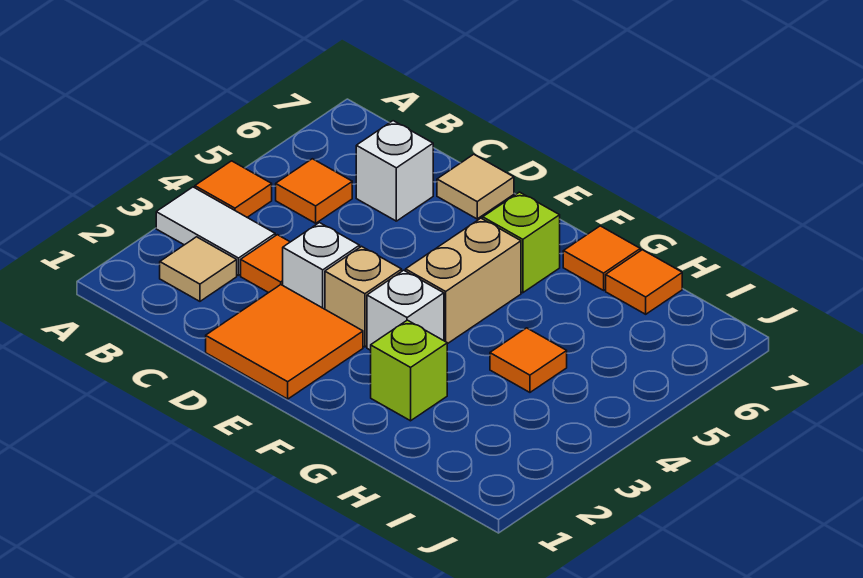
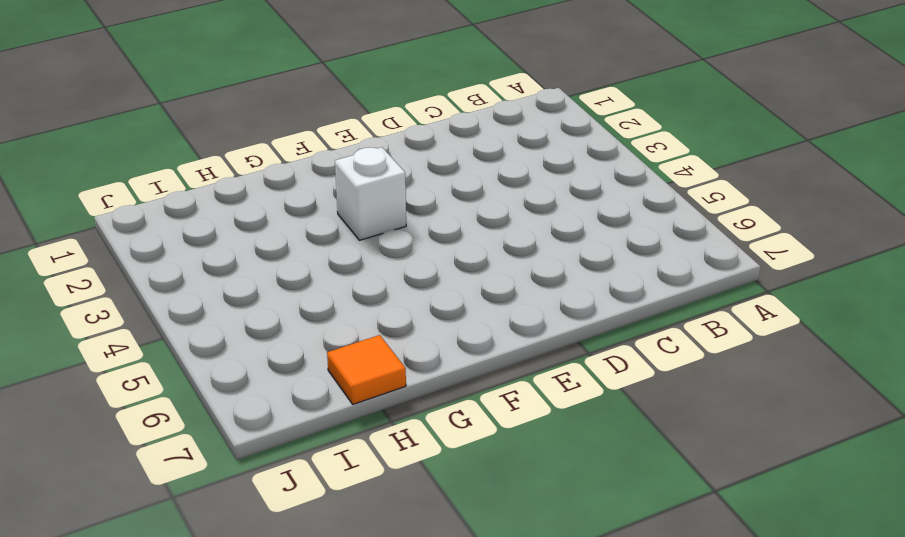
none -> white 1x2 tile [156,187,275,275]
none -> orange 1x1 tile [195,161,272,217]
none -> tan 1x1 tile [160,237,237,301]

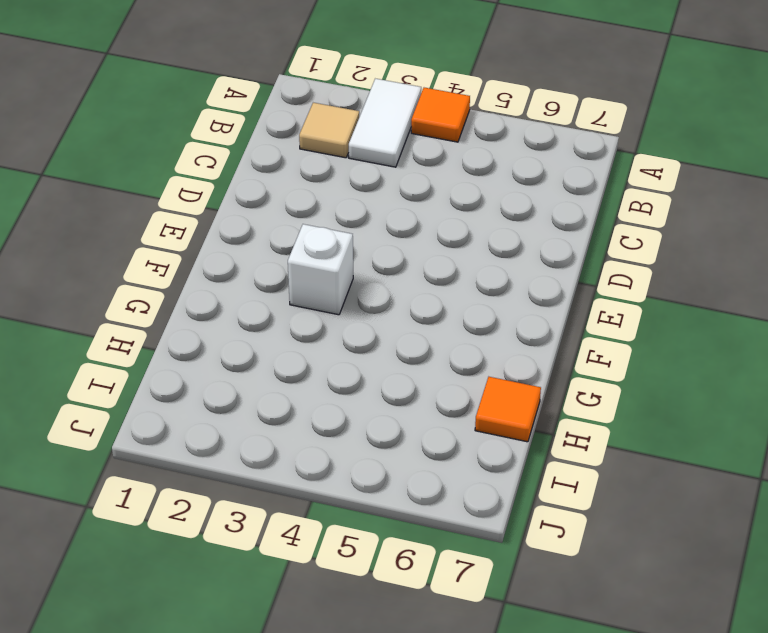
none -> orange 1x1 tile [276,159,352,223]
none -> orange 1x1 tile [241,235,290,293]
none -> white 1x1 brick [356,121,433,221]

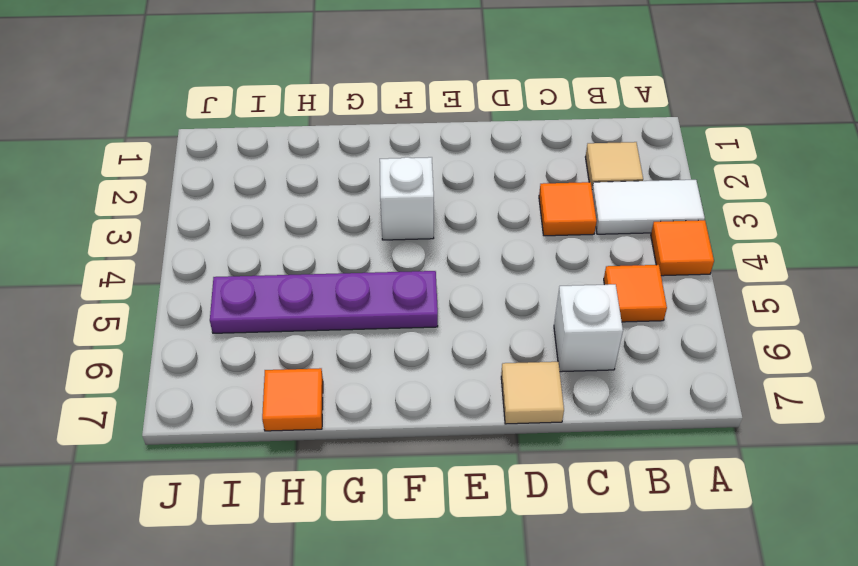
purple 1x4 plate [210,271,438,333] -> tan 1x2 brick [406,218,521,344]
none -> orange 2x2 tile [206,285,363,399]
none -> white 1x1 brick [283,223,360,309]
none -> tan 1x1 brick [325,246,402,347]

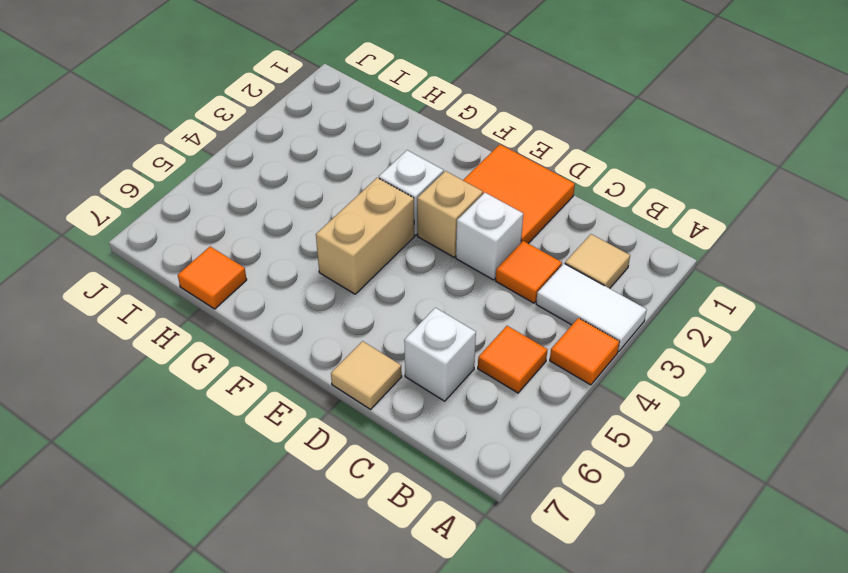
none -> lime 1x1 brick [483,192,560,293]
none -> lime 1x1 brick [371,320,447,421]
none -> orange 1x1 tile [563,226,640,290]

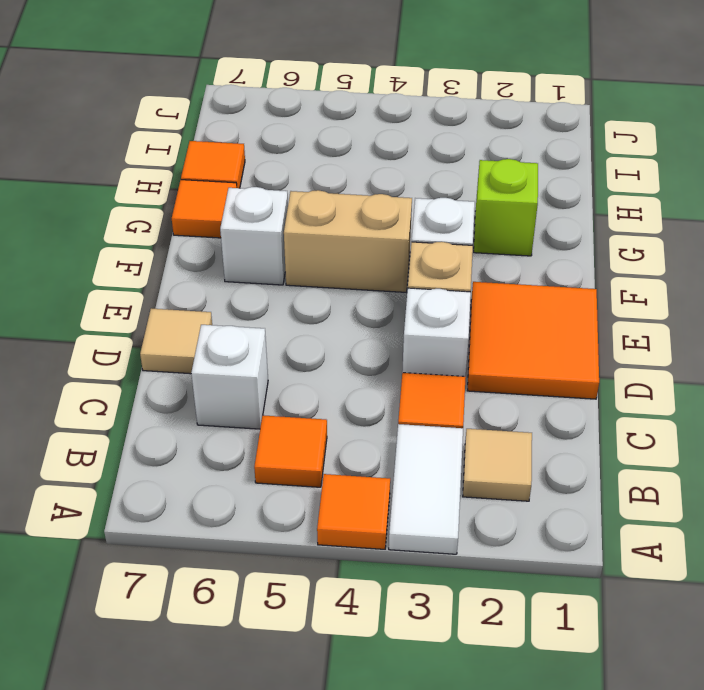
white 1x1 brick [220,187,288,285] -> lime 1x1 brick [483,192,560,293]
none -> orange 1x1 tile [490,328,567,392]

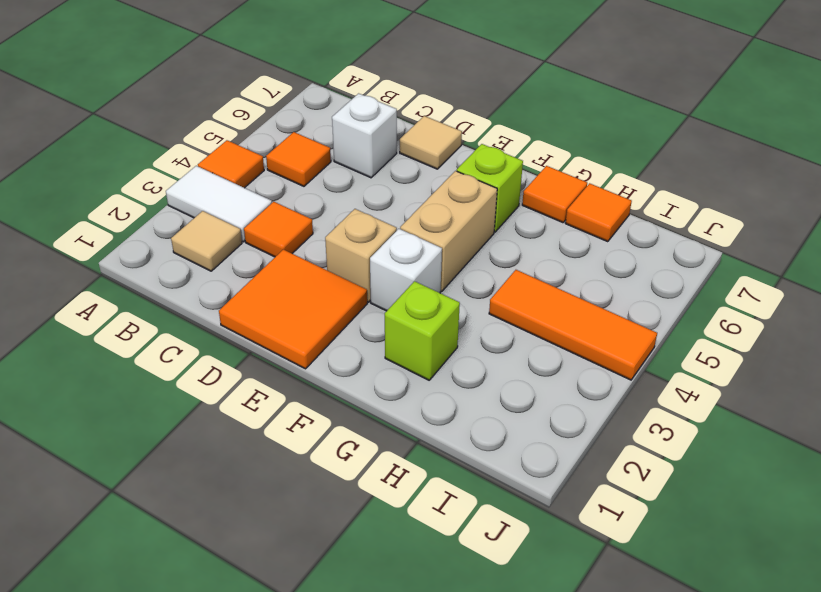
orange 1x3 tile [489,270,657,380] -> orange 1x1 tile [490,328,567,392]
none -> white 1x1 brick [283,223,360,309]

